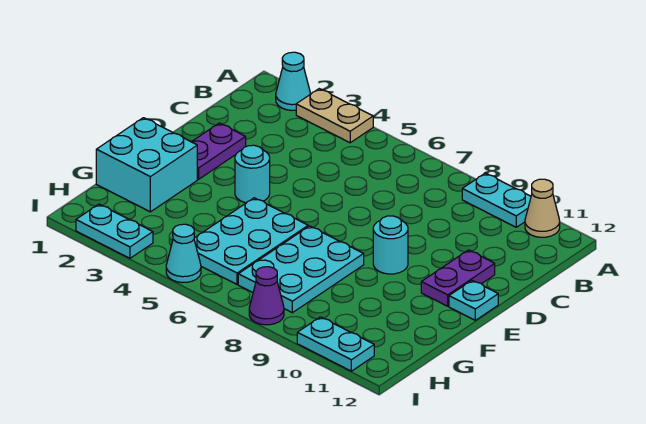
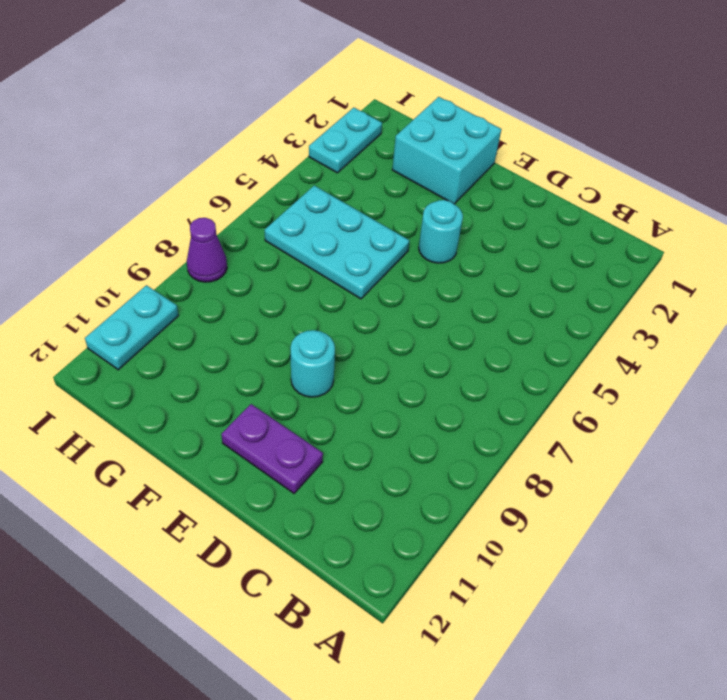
none -> cyan 1x1 cone [276,52,310,110]
none -> tan 1x2 plate [296,89,373,143]
none -> cyan 1x2 plate [462,173,531,227]

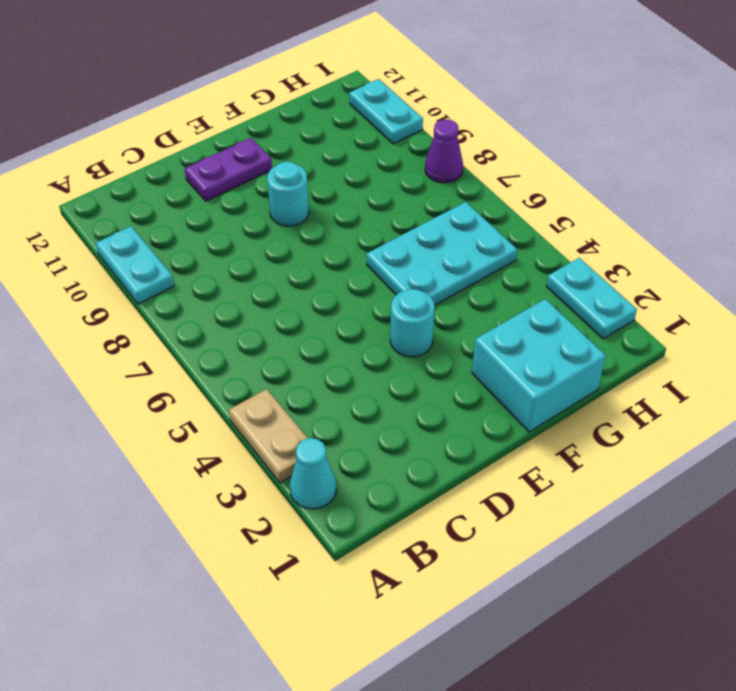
none -> tan 1x1 cone [525,179,560,237]
none -> purple 1x2 plate [192,123,246,179]
none -> cyan 1x1 plate [449,280,498,320]

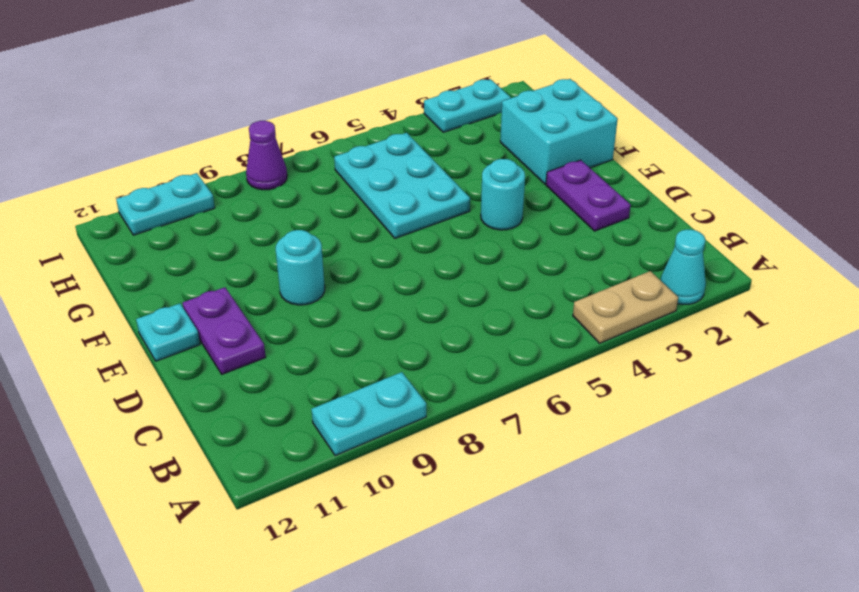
none -> tan 1x1 cone [525,179,560,237]
none -> cyan 2x3 plate [238,226,364,313]
none -> cyan 1x1 cone [166,224,201,283]

